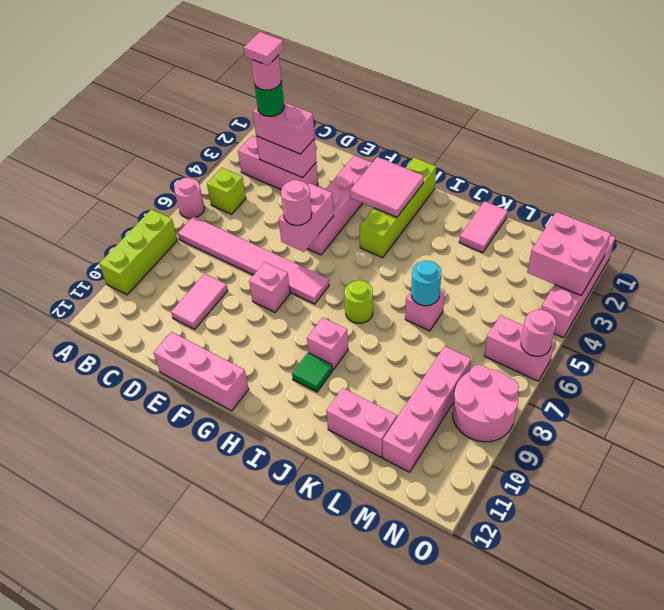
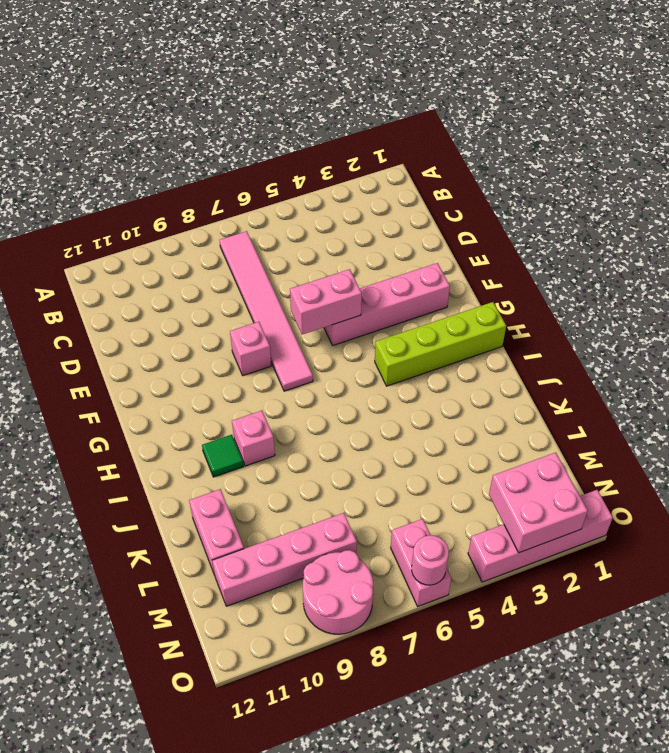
none -> pink 1x1 round brick [174,178,204,218]
none -> lime 1x3 brick [99,209,177,295]
none -> pink 1x3 brick [238,135,318,189]
none -> lime 1x1 brick [207,168,246,214]

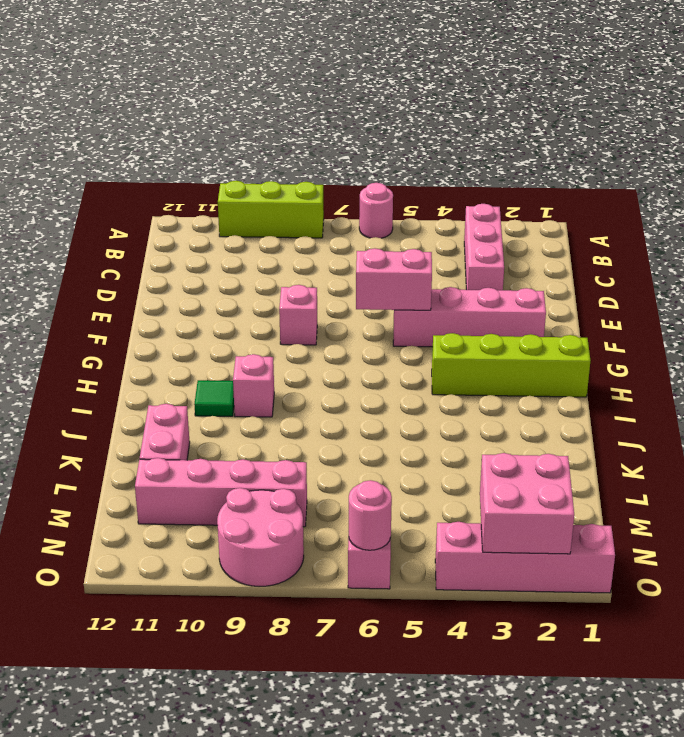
none -> lime 1x1 brick [207,168,246,214]
none -> pink 1x6 tile [178,216,329,304]
none -> pink 1x2 tile [171,274,228,329]
none -> pink 1x3 brick [154,332,249,411]

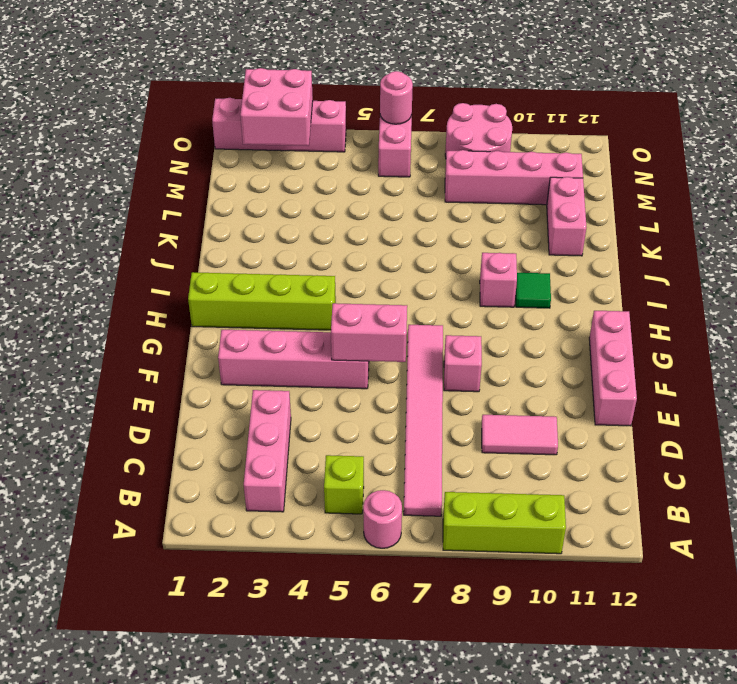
none -> lime 1x1 round brick [345,280,373,323]
none -> pink 1x2 tile [459,201,508,253]
none -> pink 1x1 brick [405,289,445,331]
none -> pink 1x2 brick [256,136,316,178]

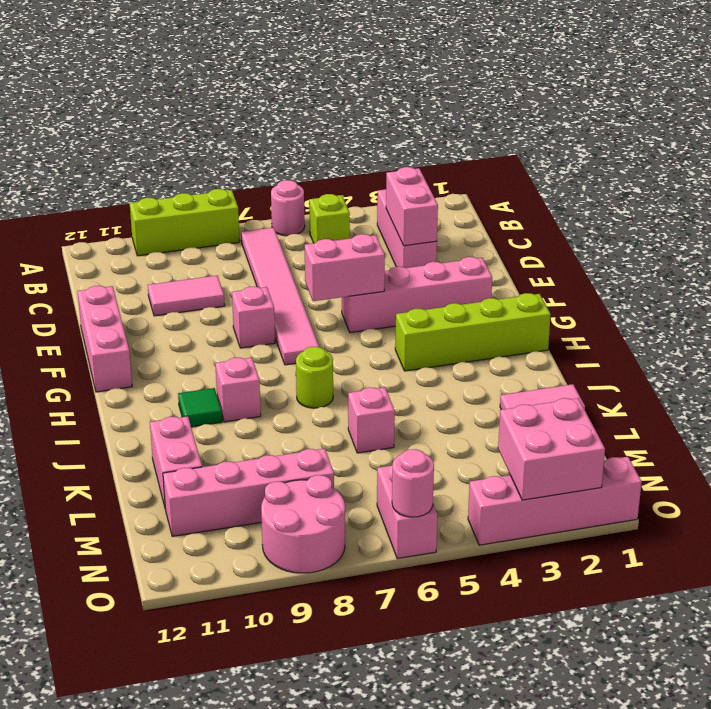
none -> pink 2x2 tile [350,157,424,217]
none -> cyan 1x1 round brick [411,261,441,306]
none -> pink 1x2 brick [253,102,315,154]
none -> pink 1x1 round brick [281,180,312,225]

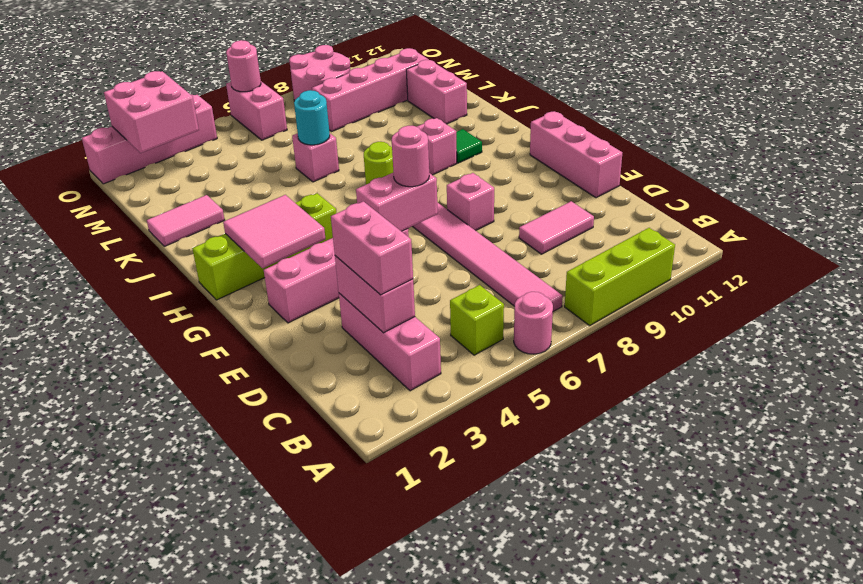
none -> green 1x1 round brick [255,81,284,116]
none -> pink 1x1 round brick [251,55,281,90]
none -> pink 1x1 tile [244,32,284,65]

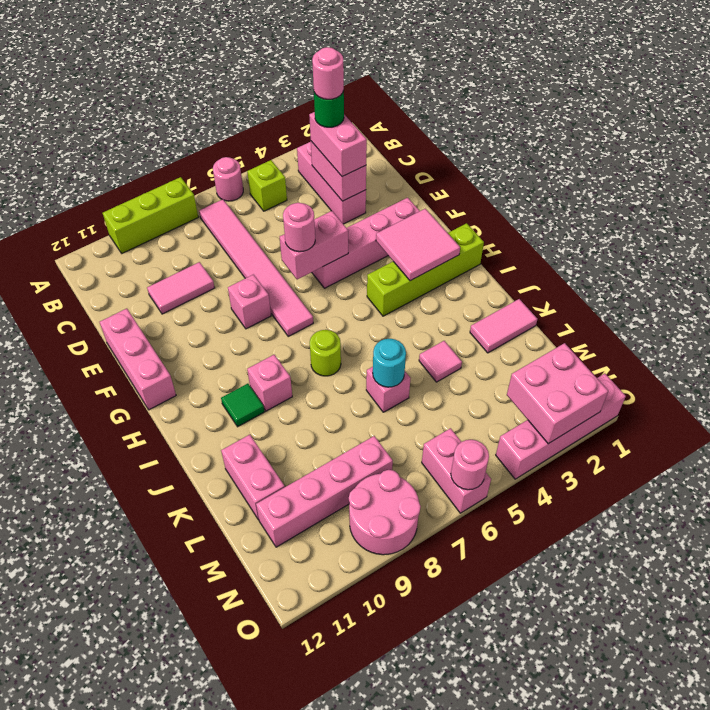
pink 1x1 tile [419,341,462,382] -> pink 1x1 tile moved to [244,32,284,65]

